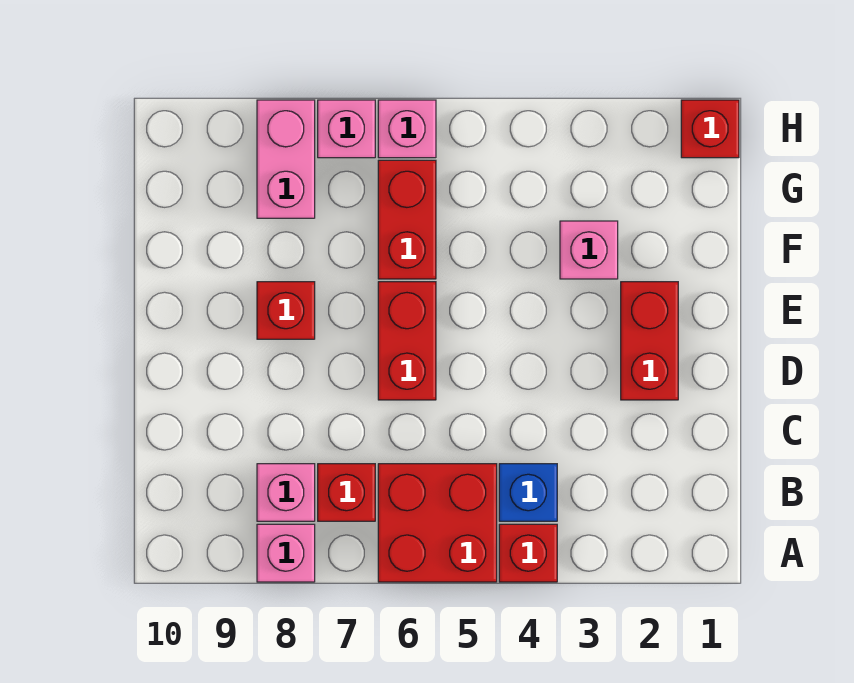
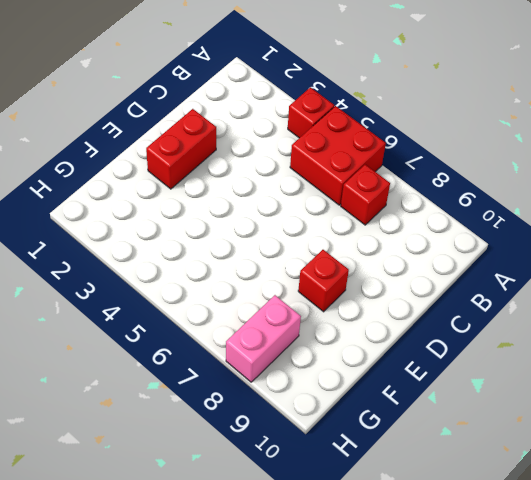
none -> pink 1x1 brick [257,524,315,582]
none -> blue 1x1 brick [499,464,557,521]
none -> pink 1x1 brick [257,464,315,521]

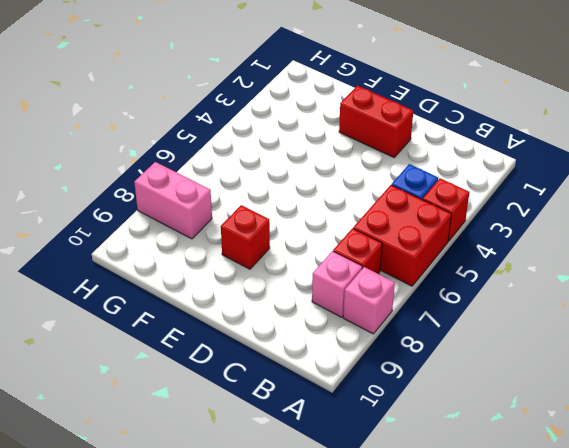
none -> red 1x2 brick [378,282,436,400]
none -> pink 1x1 brick [560,221,618,279]
none -> red 1x2 brick [378,160,436,279]

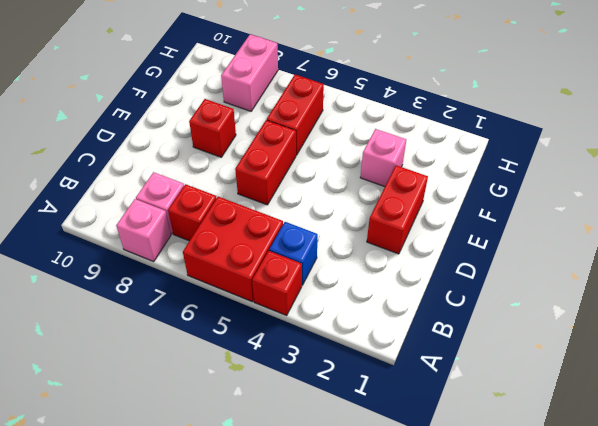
none -> red 1x1 brick [681,100,739,158]
none -> pink 1x1 brick [378,100,436,158]
none -> pink 1x1 brick [318,100,375,158]

